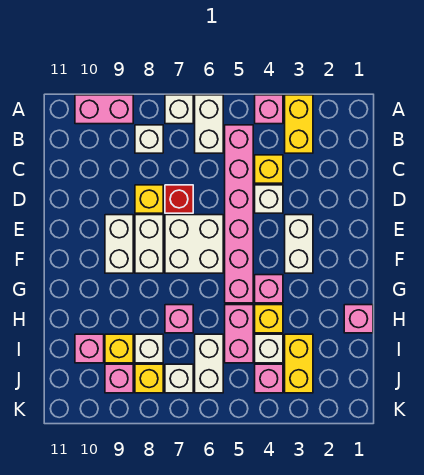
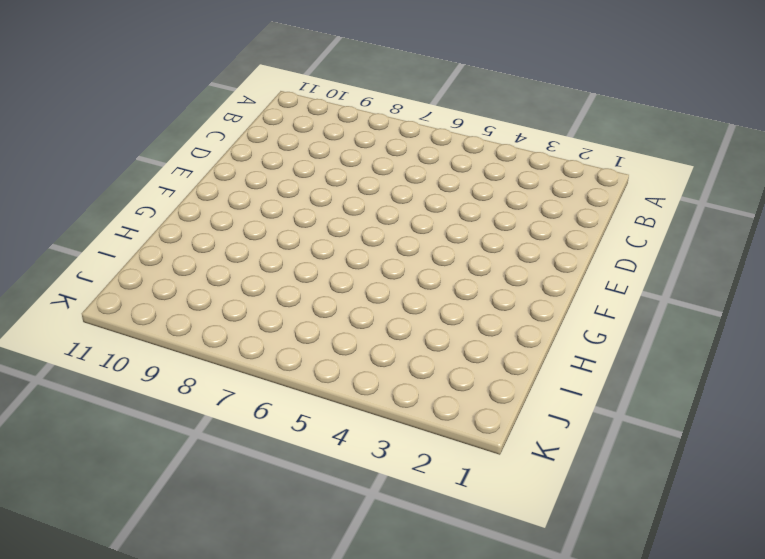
none -> yellow 1x2 brick [285,95,313,153]
none -> pink 1x1 brick [255,95,283,124]
none -> white 1x2 brick [195,95,223,153]
none -> white 1x1 brick [165,95,193,124]

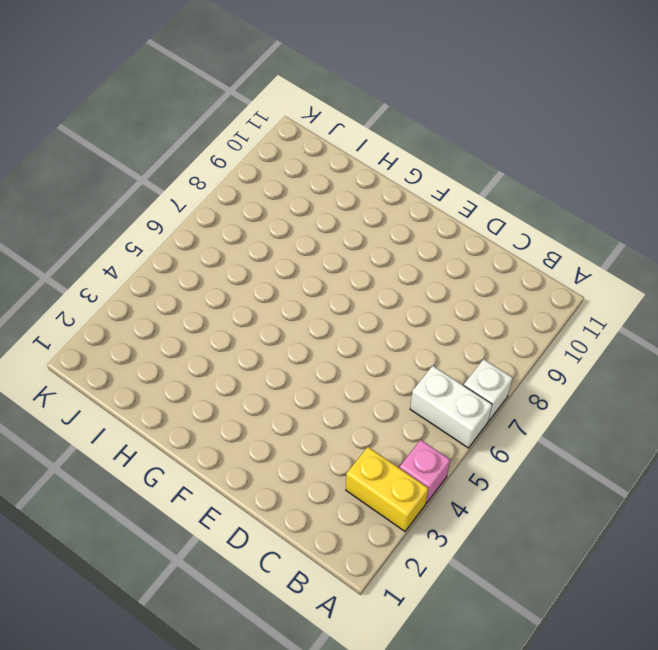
none -> pink 1x2 brick [75,95,133,124]
none -> pink 1x6 brick [225,125,253,303]
none -> white 1x1 brick [135,125,163,153]
none -> yellow 1x1 brick [255,155,283,183]

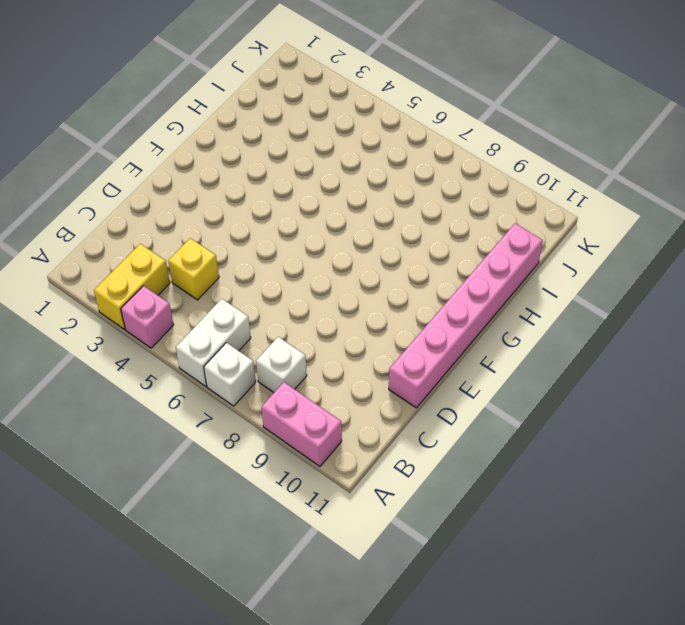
pink 1x6 brick [389,223,543,408] -> pink 1x6 brick moved to [225,125,253,303]
none -> white 1x1 brick [255,185,283,213]
none -> red 1x1 brick [165,185,193,213]
none -> yellow 1x1 brick [135,185,163,213]
none -> white 1x2 brick [285,215,313,273]

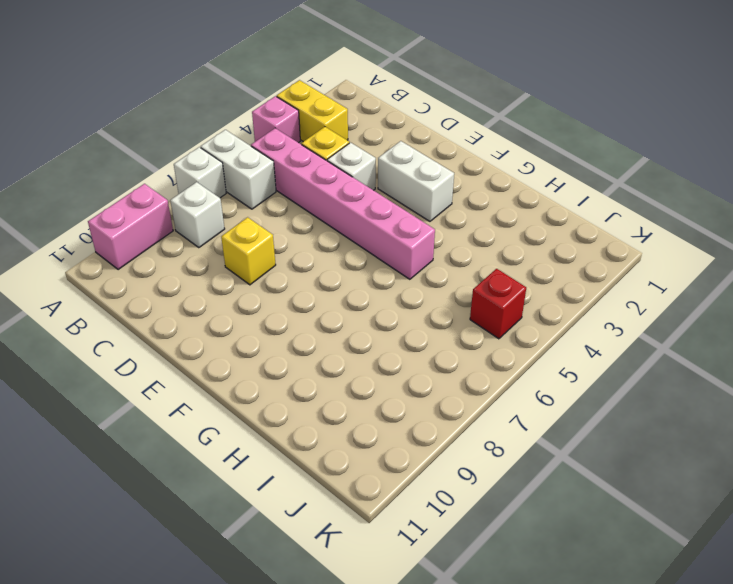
red 1x1 brick [470,269,526,339] -> red 1x1 brick moved to [165,185,193,213]
none -> white 2x2 brick [165,215,223,273]
none -> white 1x2 brick [135,215,163,273]
none -> white 1x2 brick [105,215,133,273]
none -> pink 1x1 brick [255,275,283,303]

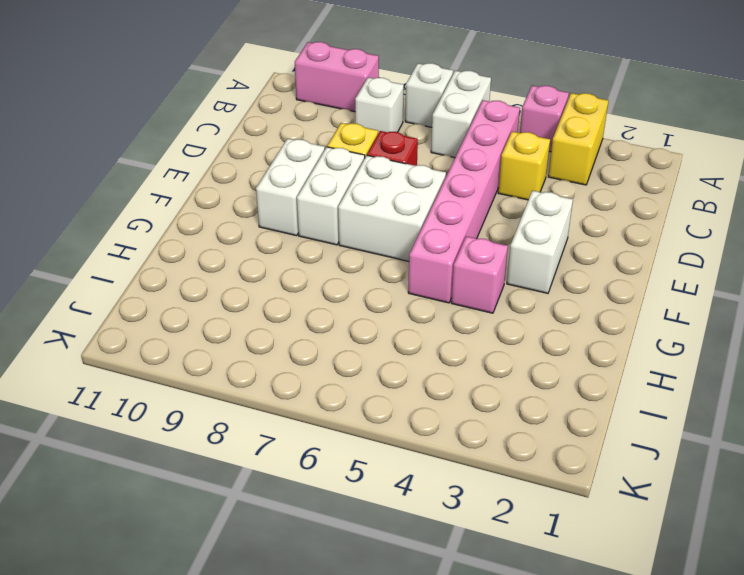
none -> white 1x1 brick [255,185,283,213]
none -> pink 1x1 brick [344,305,373,333]
none -> yellow 1x1 brick [255,305,283,333]
none -> pink 1x2 brick [225,305,253,363]

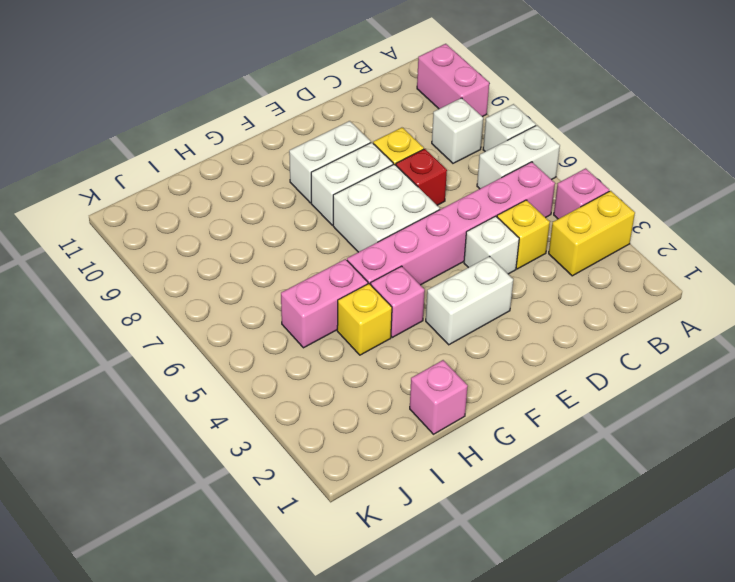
none -> pink 1x1 brick [165,305,193,333]
none -> yellow 1x2 brick [285,334,313,393]
none -> white 1x1 brick [255,334,283,363]
none -> white 1x2 brick [195,334,223,393]

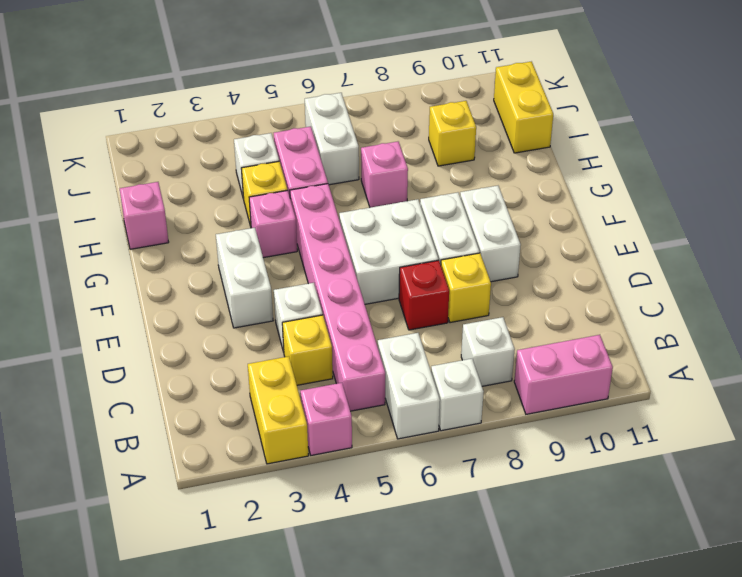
yellow 1x2 brick [494,62,553,153] -> yellow 1x2 brick moved to [285,334,313,393]
none -> white 1x1 brick [135,334,163,363]
none -> pink 1x1 brick [75,334,104,363]
none -> pink 1x1 brick [255,364,283,393]
none -> white 1x1 brick [165,364,193,393]

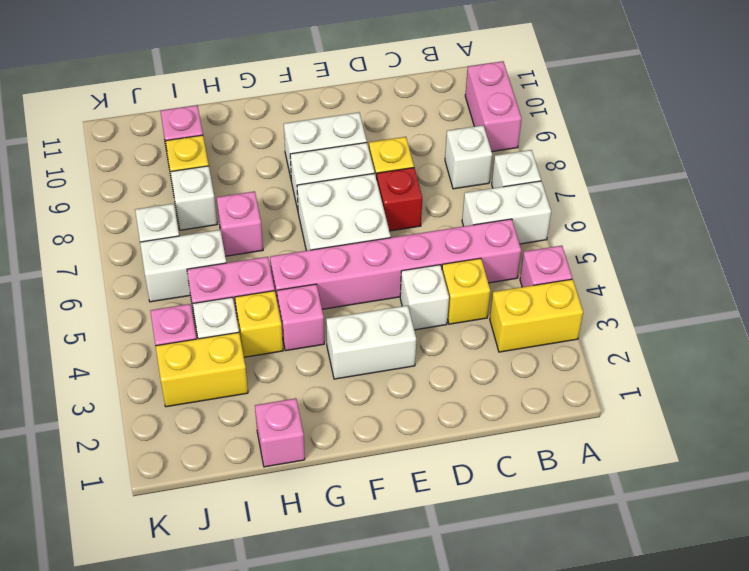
none -> yellow 1x1 brick [135,364,163,393]
none -> pink 1x1 brick [105,364,133,393]

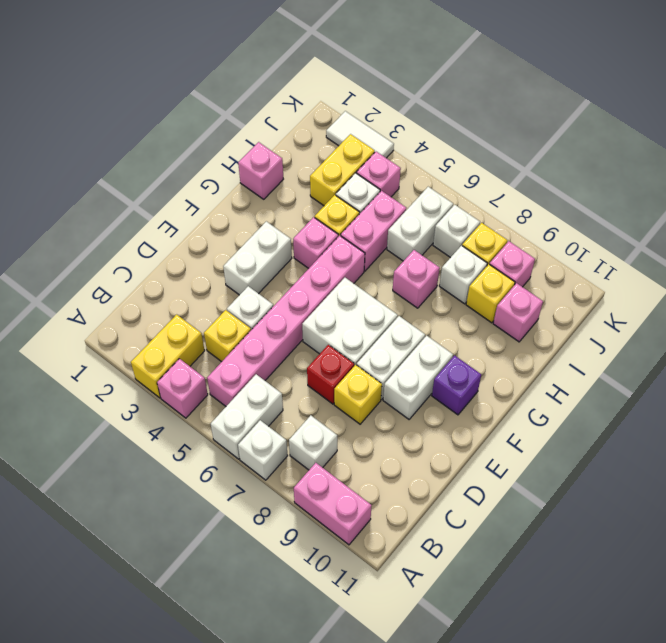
purple 1x1 brick [432,355,481,415] -> none
white 1x2 tile [326,111,394,158] -> none

